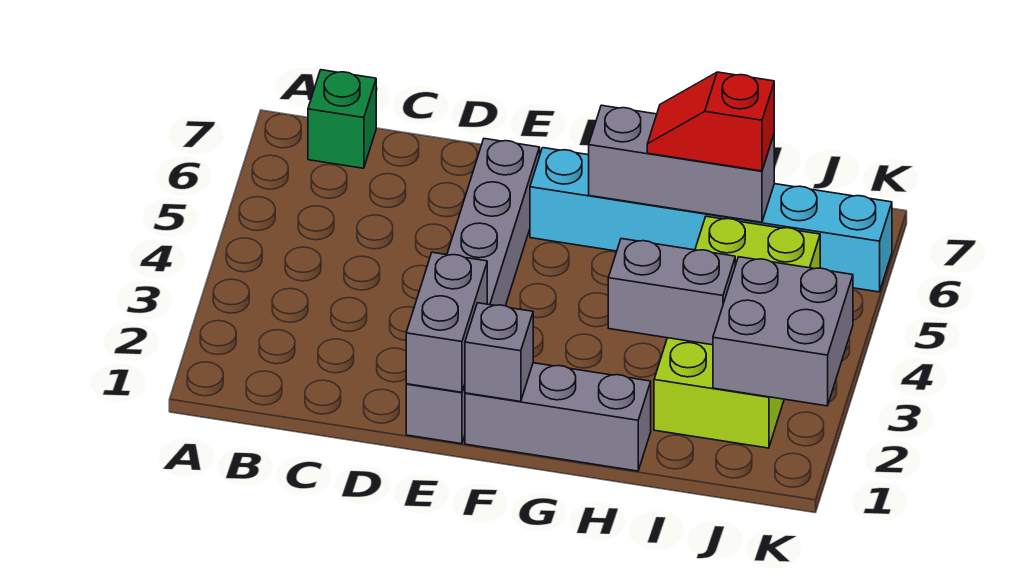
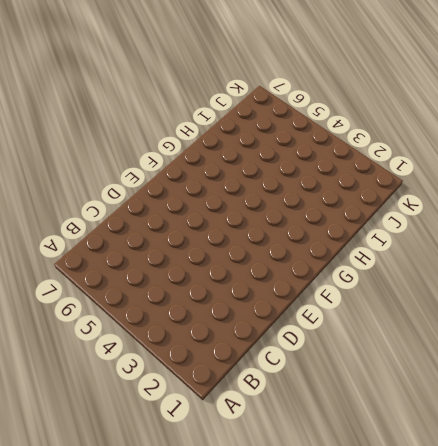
none -> green 1x1 brick [308,70,376,168]
none -> grey 1x6 brick [406,139,540,444]

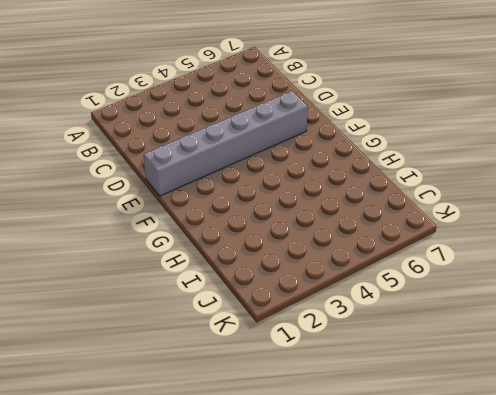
none -> green 1x1 brick [308,70,376,168]
none -> grey 1x3 brick [465,363,651,471]

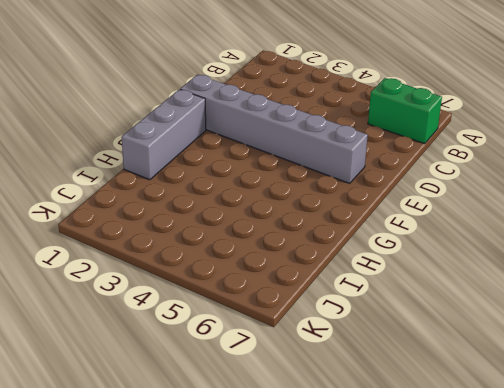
green 1x2 brick [368,78,442,144] -> green 1x1 brick [308,70,376,168]
none -> cyan 1x6 brick [530,148,892,292]
none -> lime 2x4 brick [654,216,820,448]

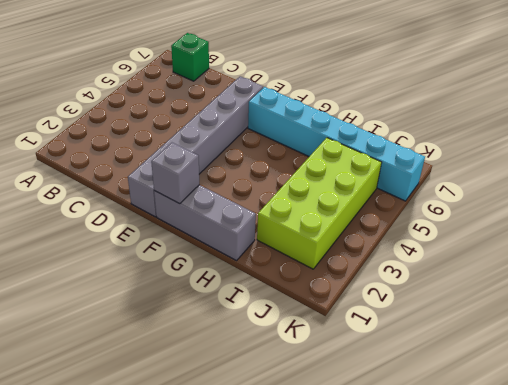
none -> grey 1x2 brick [406,252,487,392]
none -> grey 1x3 brick [589,105,774,222]

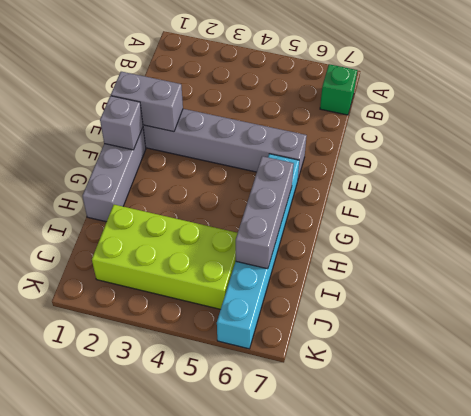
none -> grey 1x2 brick [608,239,735,345]
none -> grey 2x2 brick [713,257,853,406]

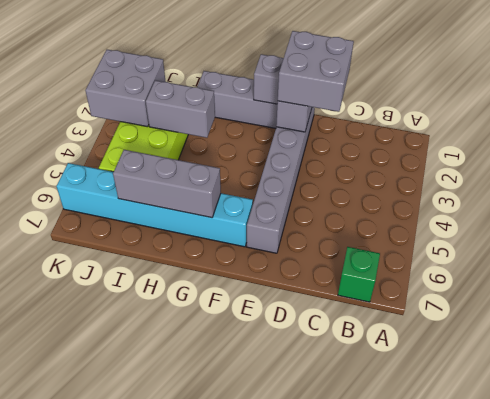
grey 2x2 brick [278,31,354,112] -> none
none -> red 1x2 slope [647,72,774,171]

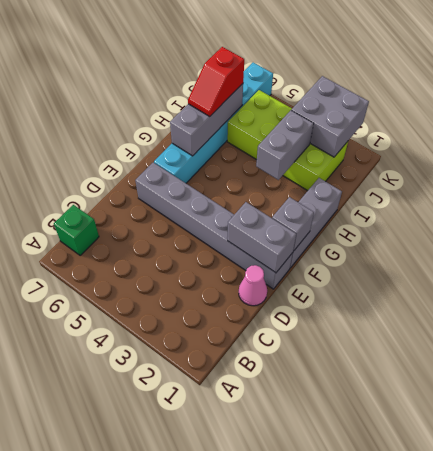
pink 1x1 cone [239,265,267,306] -> none

